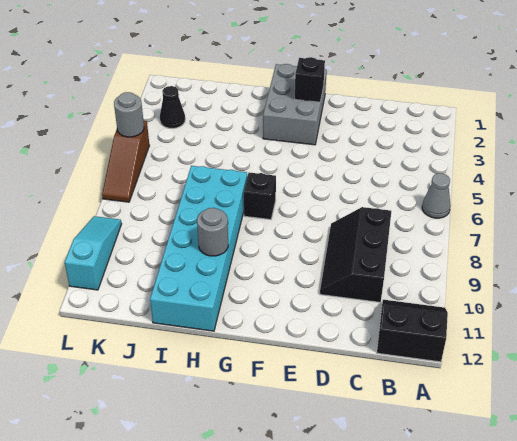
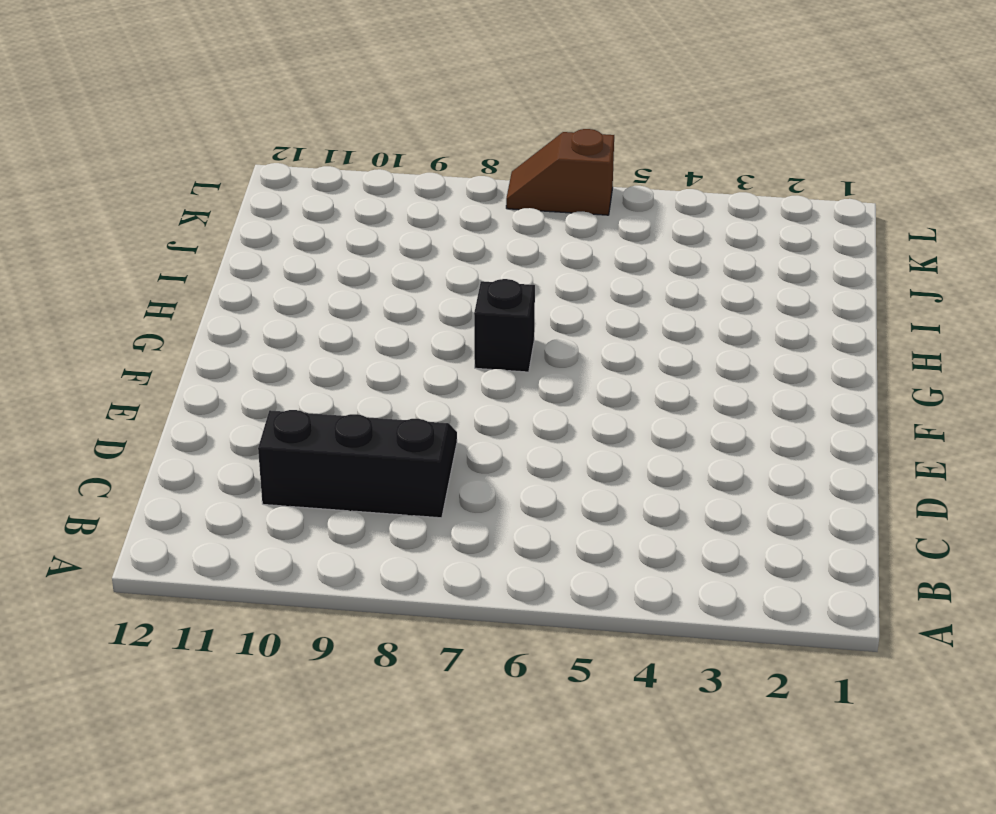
brown 1x2 slope [506,129,614,215] -> brown 1x3 slope [102,121,149,202]
none -> grey 1x1 cone [422,173,451,218]
none -> black 2x2 slope [377,300,448,362]
none -> grey 2x3 brick [263,64,327,145]

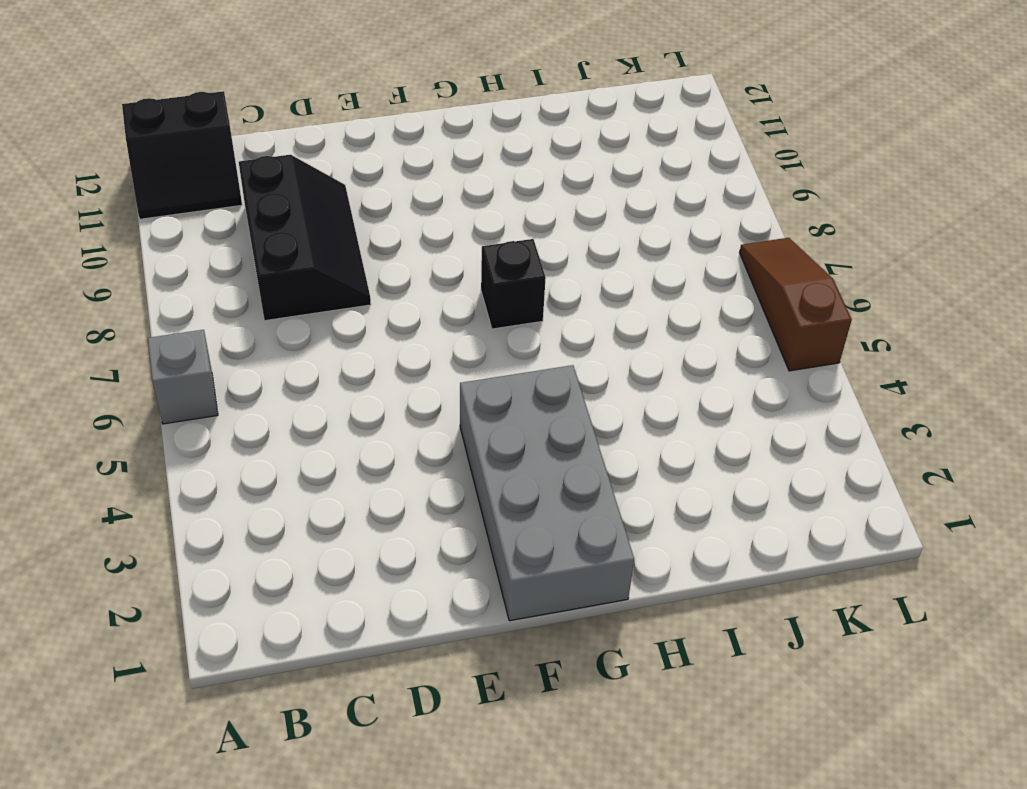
grey 1x1 brick [148,330,218,424] -> grey 1x1 cone [422,173,451,218]
grey 2x4 brick [460,365,634,621] -> grey 2x3 brick [263,64,327,145]
none -> cyan 2x6 brick [150,166,247,331]
none -> black 1x1 cone [160,86,185,128]
none -> cyan 1x3 slope [65,216,122,290]

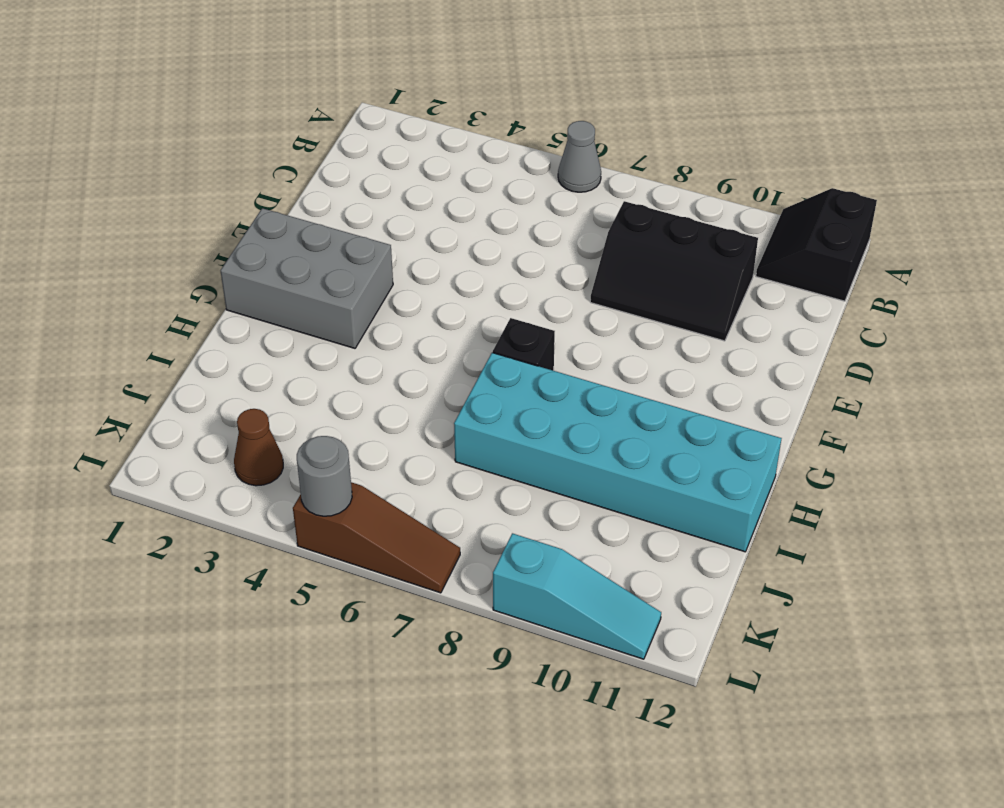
brown 1x1 cone [234,409,283,486] -> black 1x1 cone [160,86,185,128]
cyan 1x3 slope [493,533,661,659] -> cyan 1x3 slope turned to [65,216,122,290]
none -> black 1x1 brick [295,57,325,102]
none -> grey 1x1 round brick [197,208,228,256]

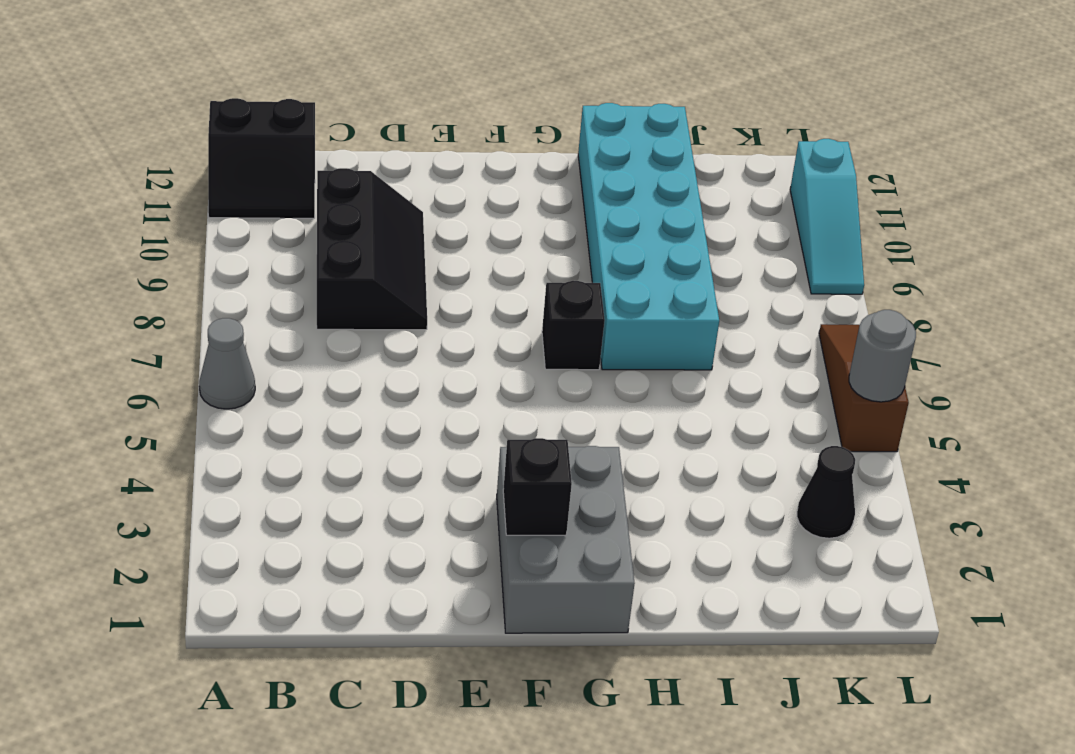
none -> grey 1x1 round brick [197,208,228,256]

